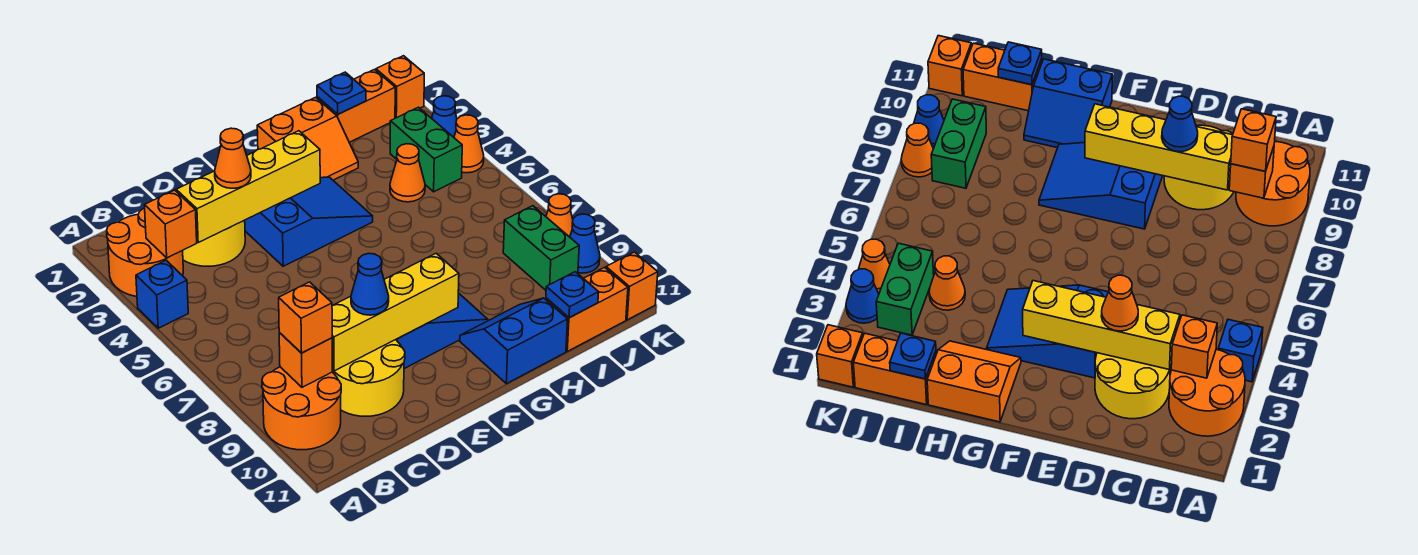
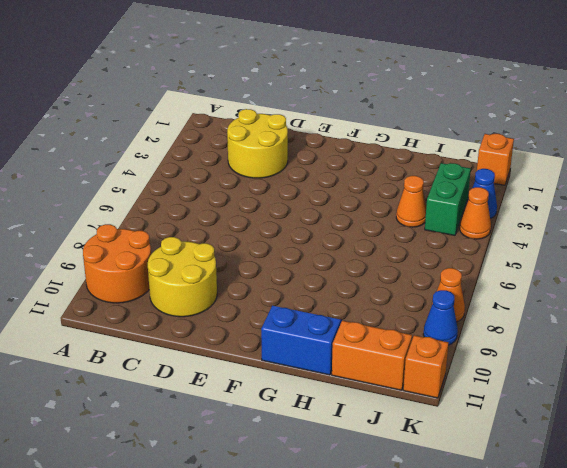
none -> orange 2x2 round brick [107,208,183,296]
none -> blue 1x1 brick [136,260,188,328]
none -> blue 2x3 slope [245,177,373,266]

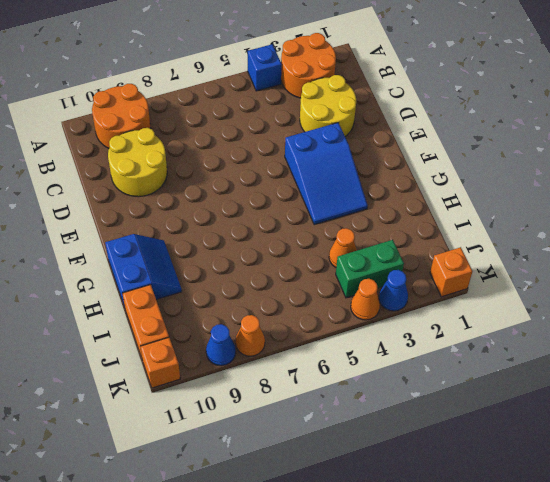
none -> blue 2x3 slope [396,293,488,369]
none -> orange 2x2 slope [257,97,358,180]
none -> orange 1x2 brick [317,70,395,142]

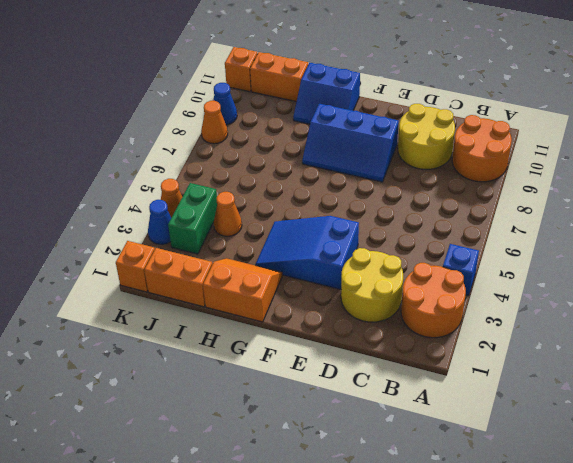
blue 2x3 slope [302,104,399,182] -> blue 2x3 slope turned to [396,293,488,369]
none -> green 1x2 brick [503,206,579,290]
none -> orange 1x1 brick [145,190,197,258]
none -> orange 1x1 brick [279,333,332,387]

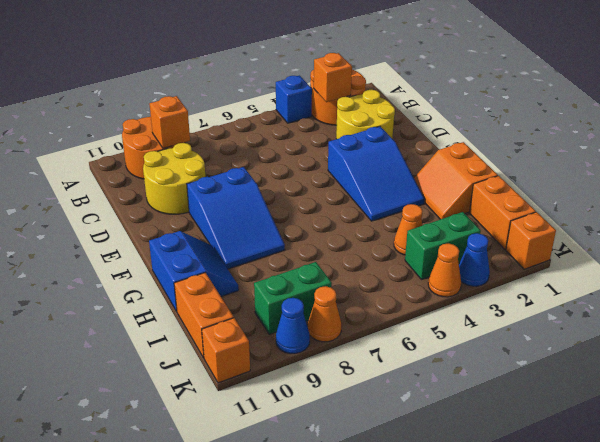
none -> yellow 1x4 brick [176,131,320,242]
none -> yellow 1x4 brick [332,253,459,371]
none -> blue 1x1 plate [317,72,366,114]

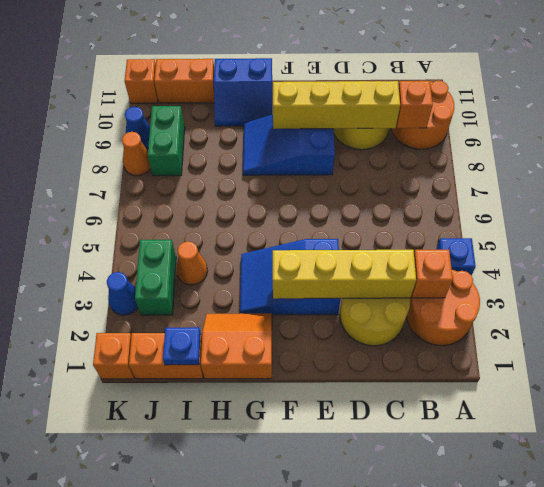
none -> orange 1x1 cone [454,115,484,173]
none -> blue 1x1 plate [546,272,599,318]
none -> orange 1x1 brick [279,282,332,353]

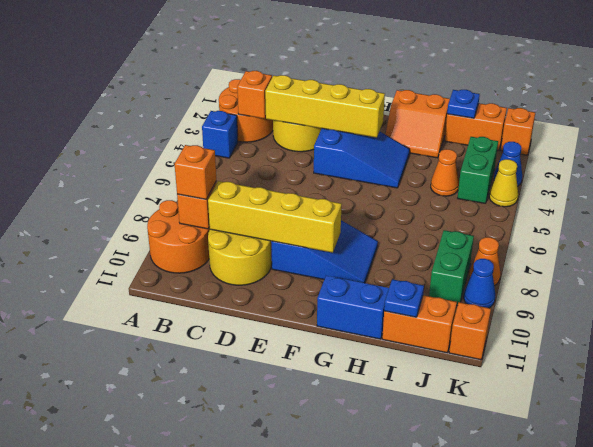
yellow 1x1 cone [489,159,518,207] -> orange 1x1 cone [454,115,484,173]
none -> orange 1x1 cone [215,128,251,188]
none -> blue 1x1 cone [351,253,389,315]

